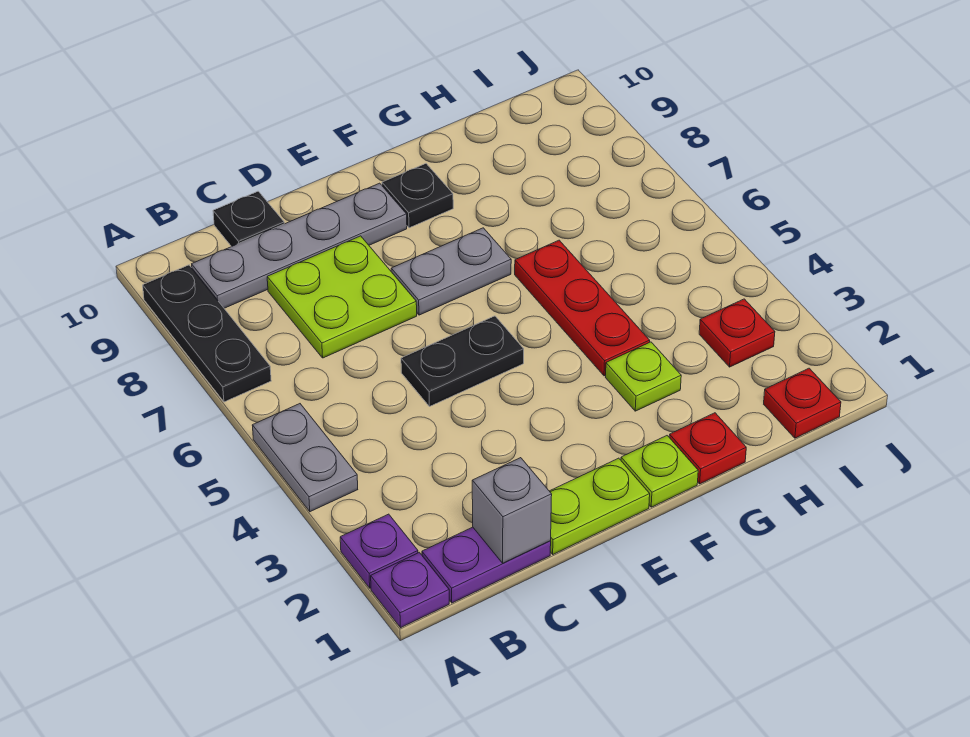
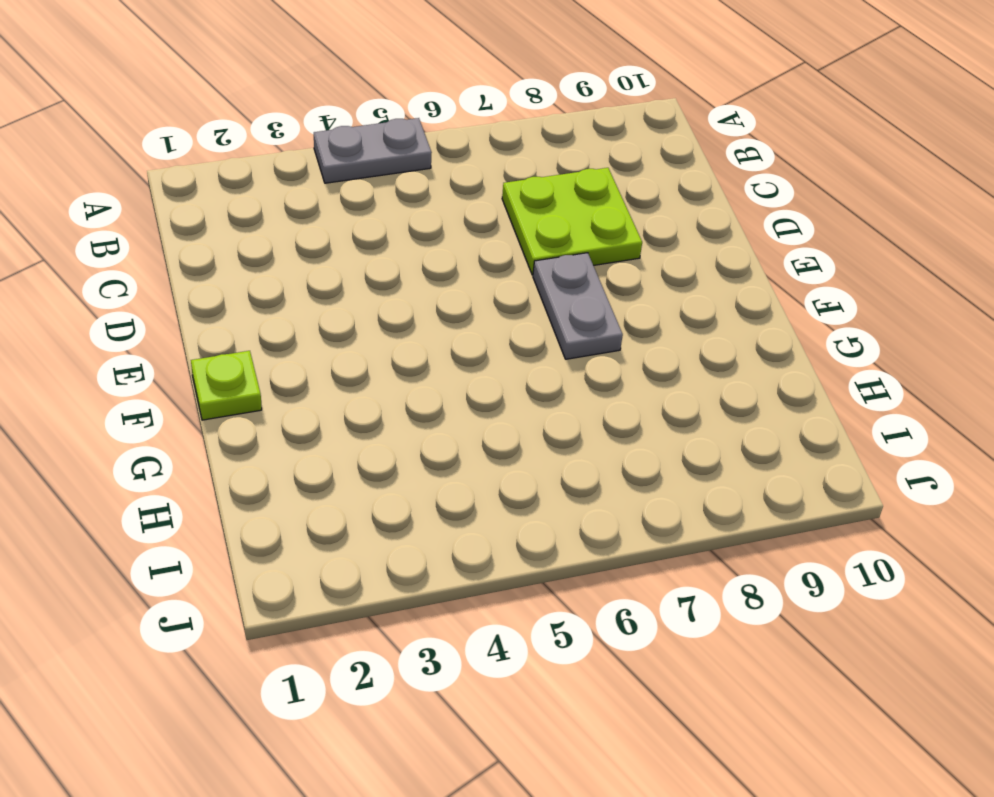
none -> purple 1x1 plate [371,552,449,628]
none -> purple 1x1 plate [340,514,418,588]
none -> black 1x3 plate [143,265,271,402]

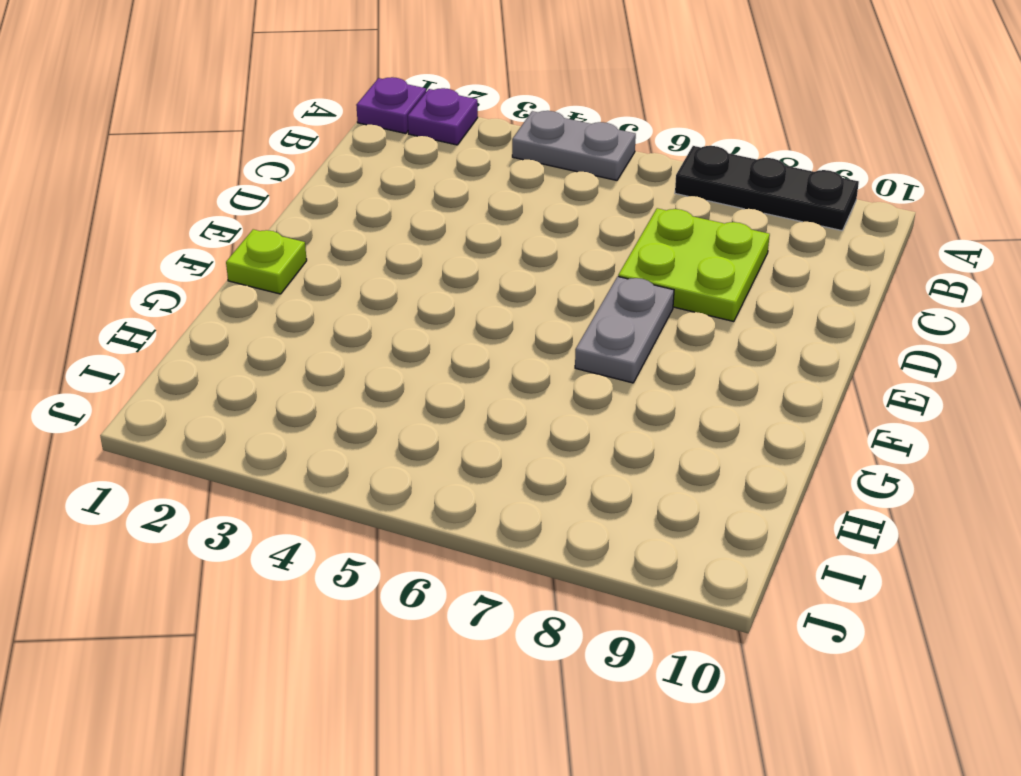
none -> purple 1x2 plate [422,527,551,603]
none -> grey 1x4 plate [192,183,407,308]
none -> black 1x1 plate [213,191,284,247]

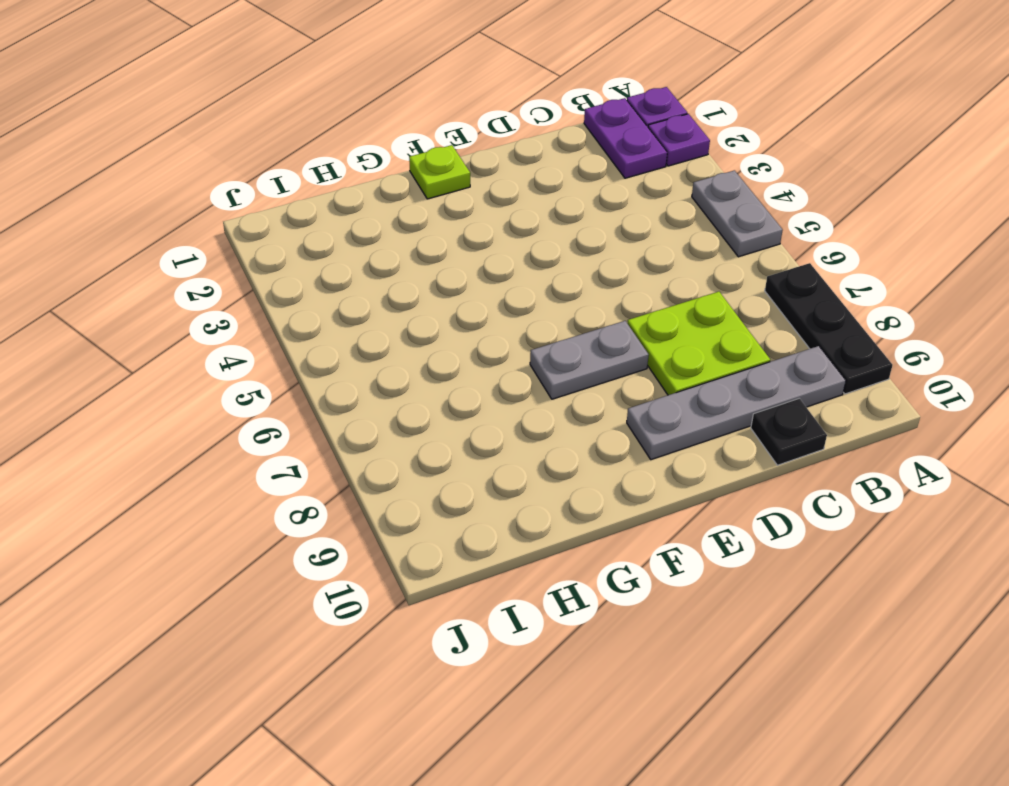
purple 1x2 plate [584,98,667,178] -> purple 1x2 plate turned to [422,527,551,603]
none -> lime 1x2 plate [550,458,650,554]
none -> black 1x2 plate [401,316,524,407]
none -> black 1x1 plate [382,164,453,228]

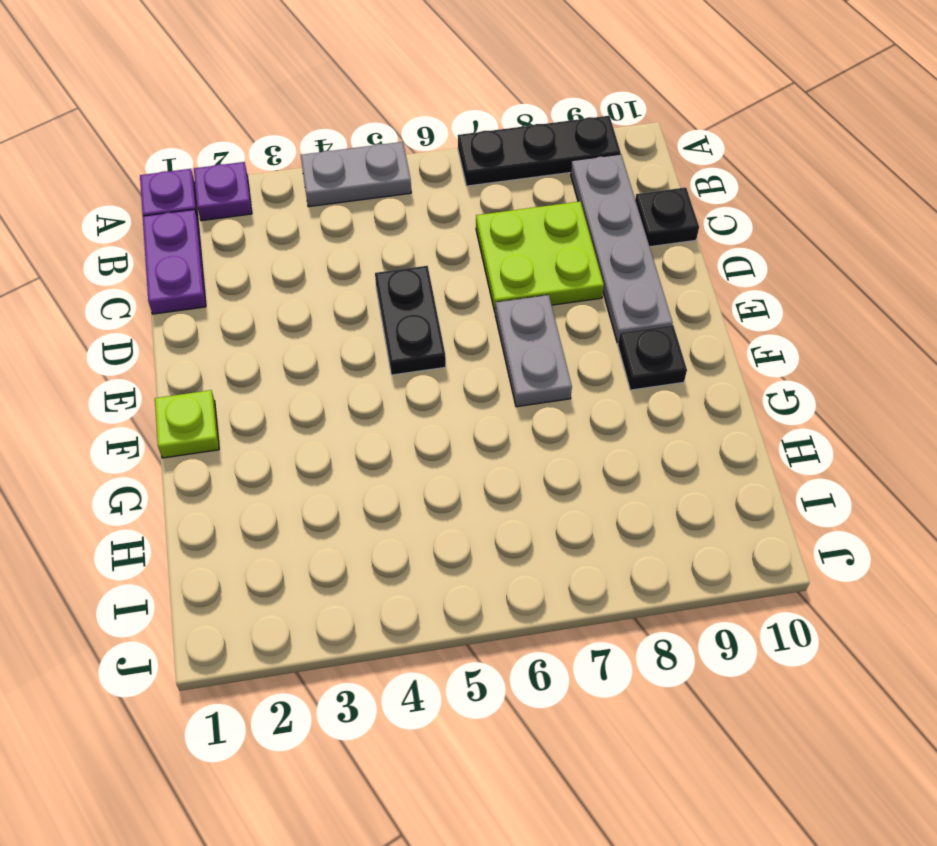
none -> lime 1x2 plate [550,458,650,554]
none -> red 1x1 plate [669,413,746,484]
none -> lime 1x1 plate [606,342,681,411]

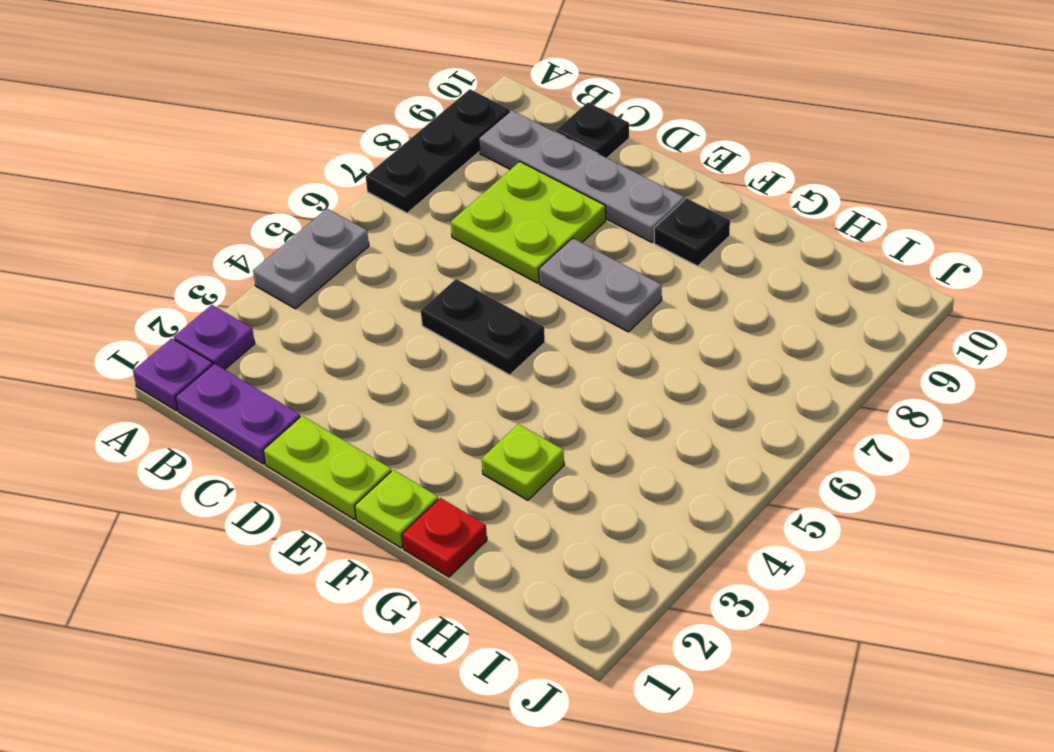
none -> red 1x3 plate [515,240,650,376]
none -> red 1x1 plate [764,368,841,438]
none -> red 1x1 plate [699,299,775,367]

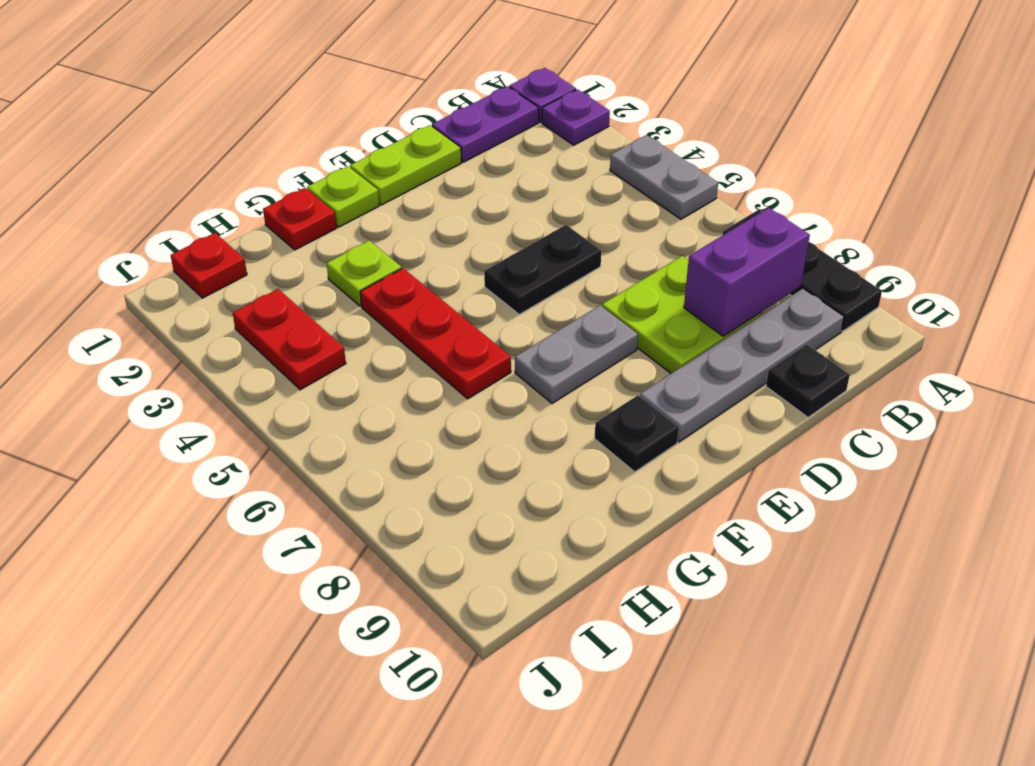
purple 1x2 brick [684,208,810,336] -> none
red 1x2 plate [233,289,346,390] -> red 1x1 plate [699,299,775,367]
none -> grey 1x1 brick [472,458,552,563]

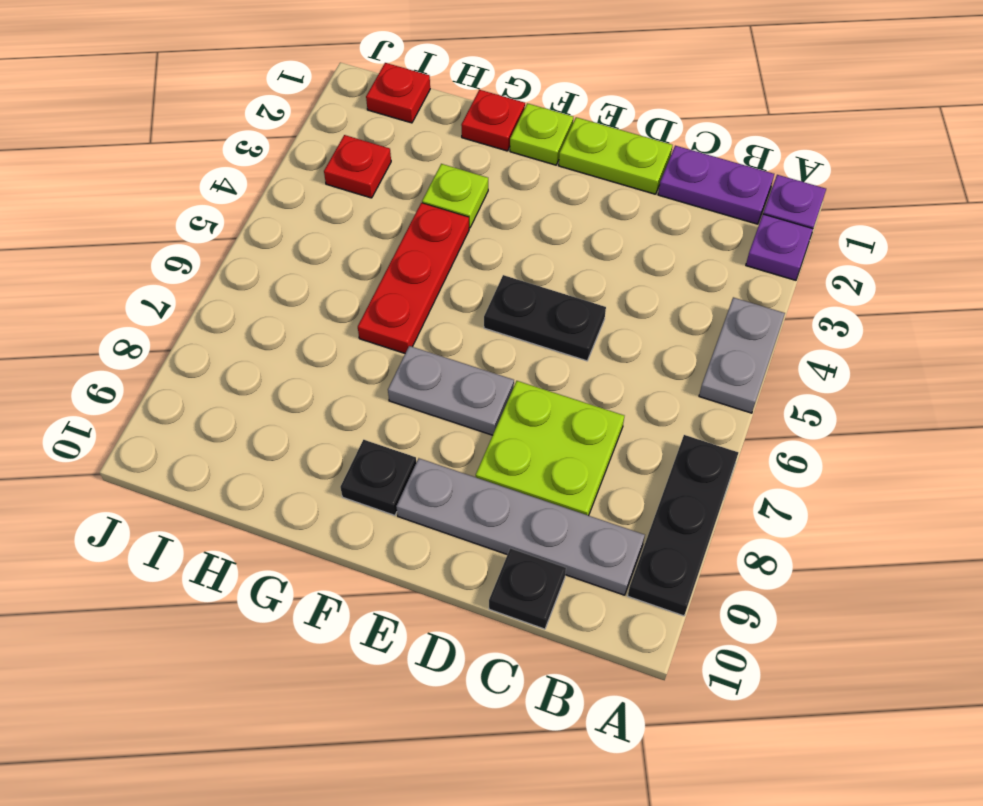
none -> grey 1x1 brick [472,458,552,563]

